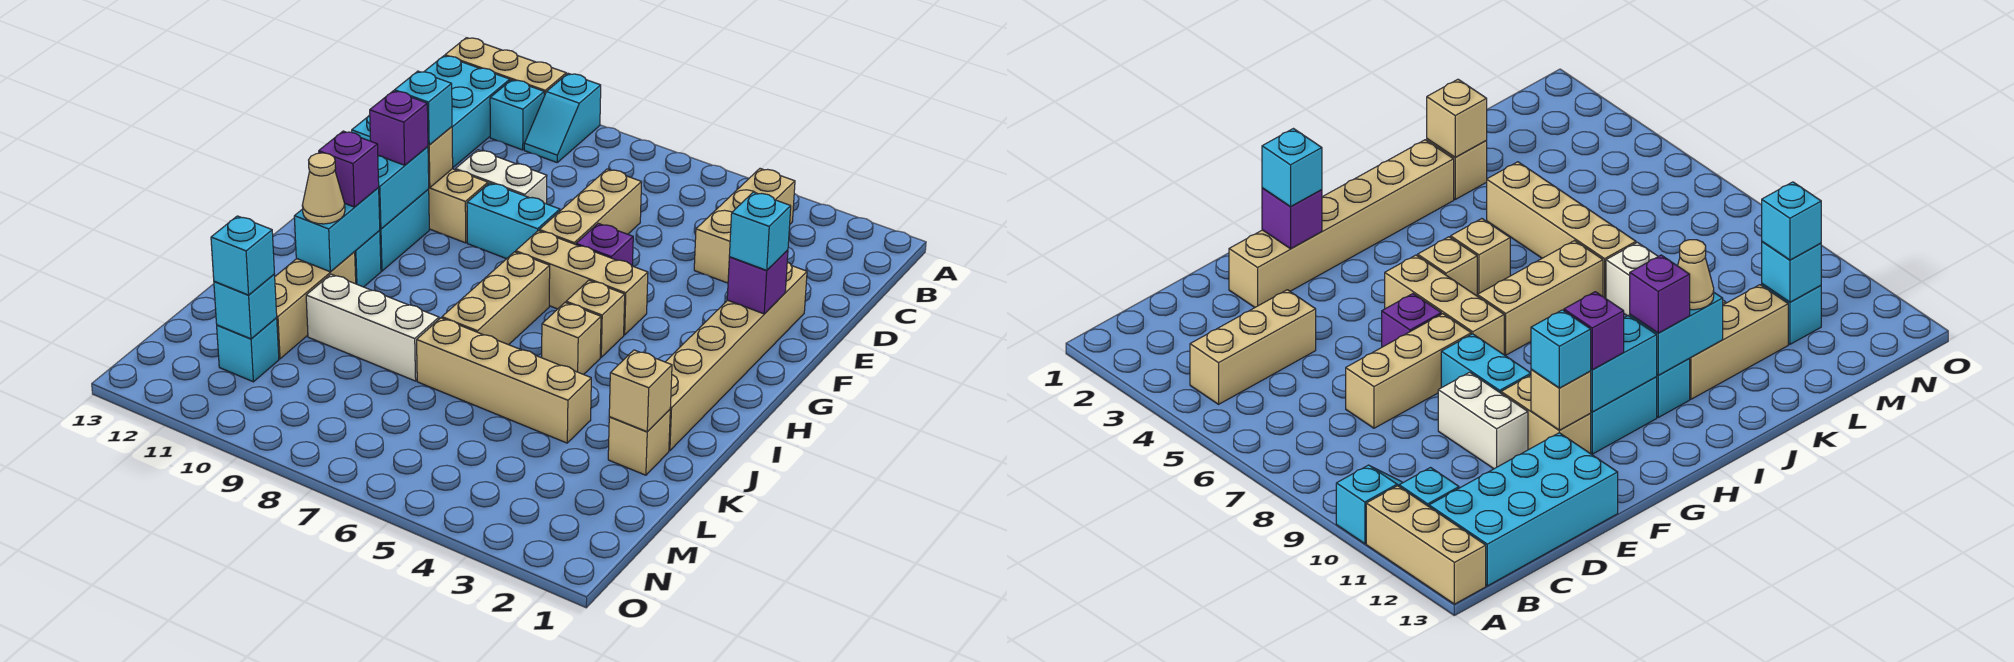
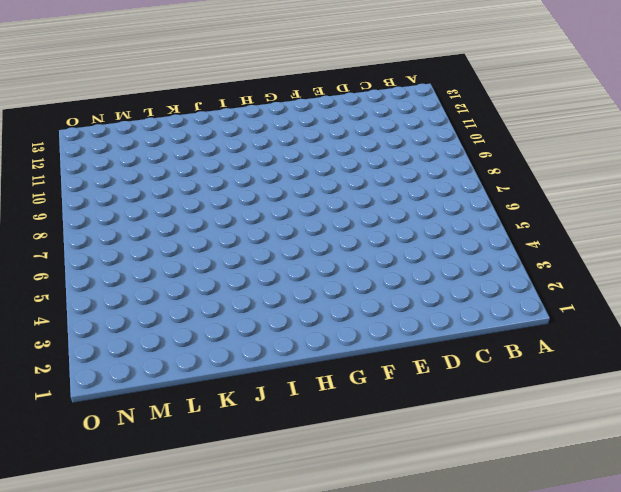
none -> cyan 1x2 slope [524,74,601,162]
none -> tan 1x3 brick [445,38,566,96]
none -> tan 1x3 brick [694,169,795,283]
none -> cyan 1x1 brick [490,80,544,150]

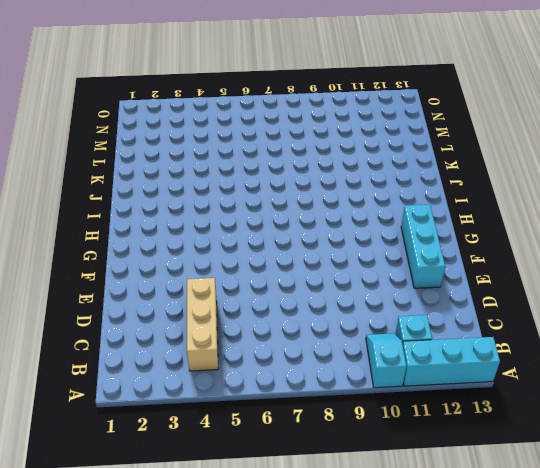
cyan 1x3 brick [403,337,500,386] -> tan 1x3 brick [445,38,566,96]
cyan 1x3 brick [401,204,445,288] -> cyan 2x4 brick [352,56,510,167]
none -> tan 1x3 brick [539,169,642,245]
none -> tan 1x6 brick [666,262,807,451]
none -> white 1x2 brick [455,150,547,204]
none -> purple 1x1 brick [576,223,633,266]

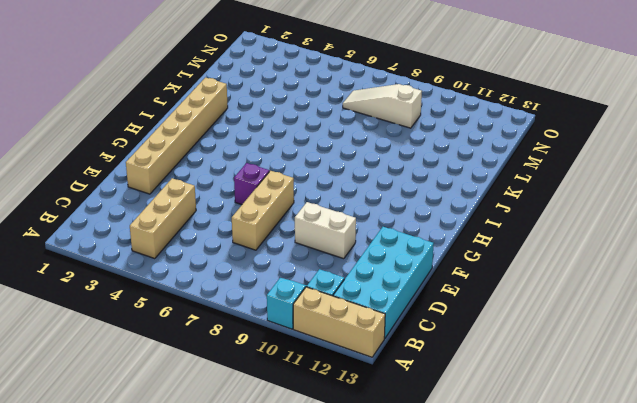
white 1x3 slope [343,84,422,128] -> none
none -> cyan 1x2 brick [467,183,560,259]
none -> tan 1x2 brick [429,169,488,243]
none -> tan 1x3 brick [516,231,648,335]
none -> cyan 1x2 brick [379,189,429,271]

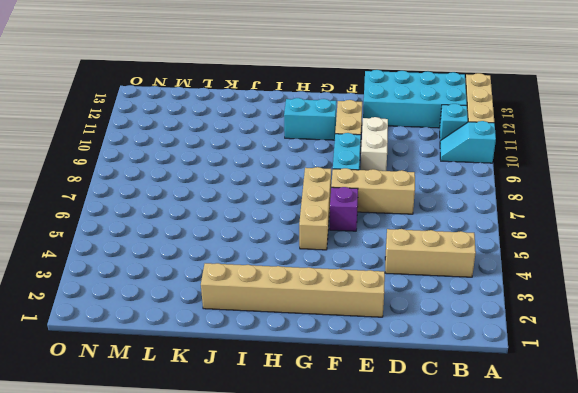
none -> tan 1x1 brick [566,280,625,357]
none -> tan 1x3 brick [442,252,550,345]
none -> tan 1x1 brick [542,303,601,375]
none -> cyan 1x1 brick [355,231,381,287]

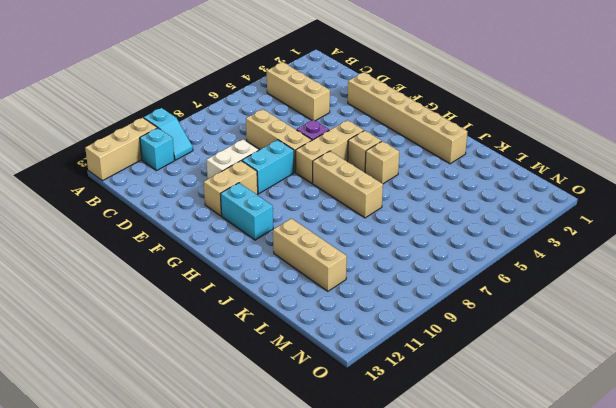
none -> cyan 2x4 brick [352,56,510,167]
none -> cyan 1x1 brick [355,231,381,287]
none -> tan 1x1 brick [608,410,670,475]
none -> tan 1x4 brick [417,318,591,443]

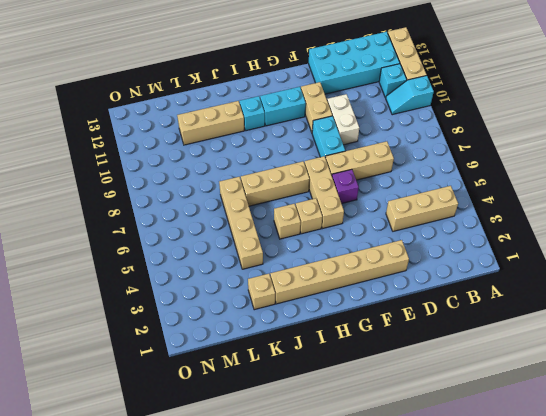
none -> white 1x3 brick [306,274,439,381]
none -> cyan 1x1 brick [217,318,279,382]
none -> purple 1x1 brick [727,250,788,314]
none -> tan 1x1 brick [428,127,453,188]

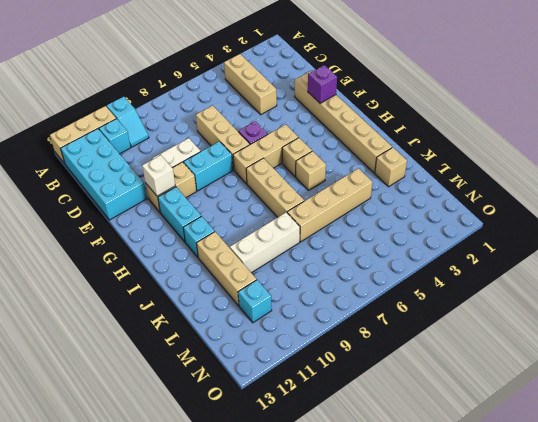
white 1x1 brick [142,155,175,196] -> tan 1x1 brick [428,127,453,188]
none -> cyan 1x2 brick [378,147,429,229]
none -> cyan 1x2 brick [294,188,380,272]
none -> tan 1x1 brick [609,350,672,432]
none -> cyan 1x1 brick [214,274,277,339]

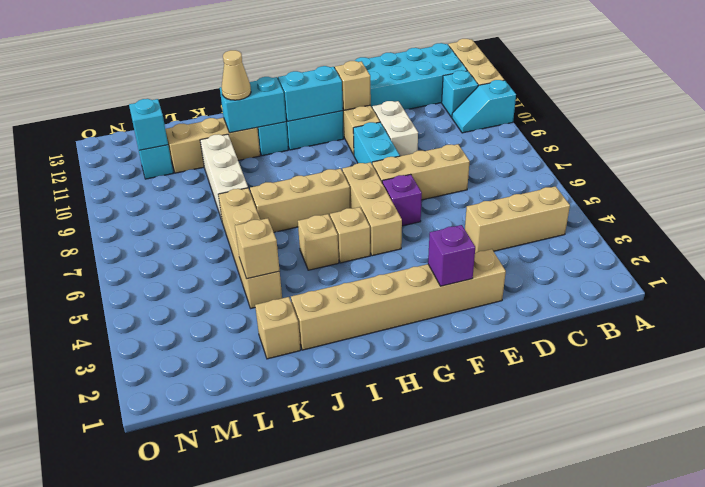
tan 1x1 brick [235,218,280,279] -> tan 1x1 brick moved to [609,350,672,432]
none -> cyan 1x1 brick [729,192,791,270]
none -> cyan 1x1 brick [395,71,452,145]
none -> purple 1x1 brick [370,91,428,165]
none -> purple 1x1 brick [319,131,379,207]

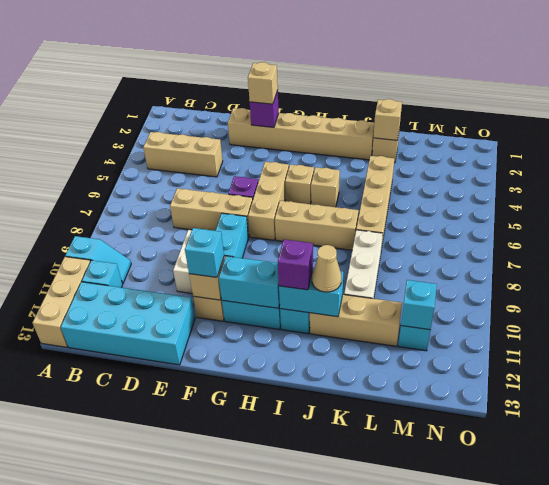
tan 1x1 brick [248,62,278,104] -> cyan 1x1 brick [729,192,791,270]
none -> purple 1x1 brick [370,91,428,165]
none -> cyan 1x1 brick [211,216,274,295]

